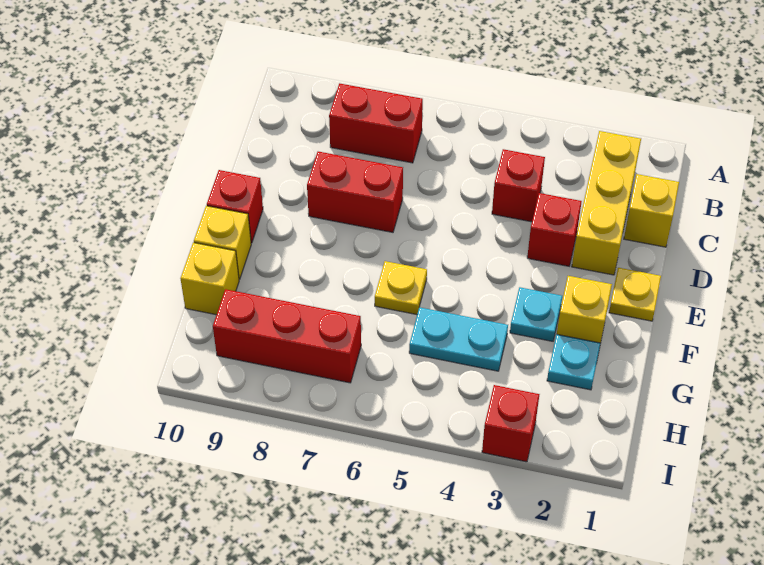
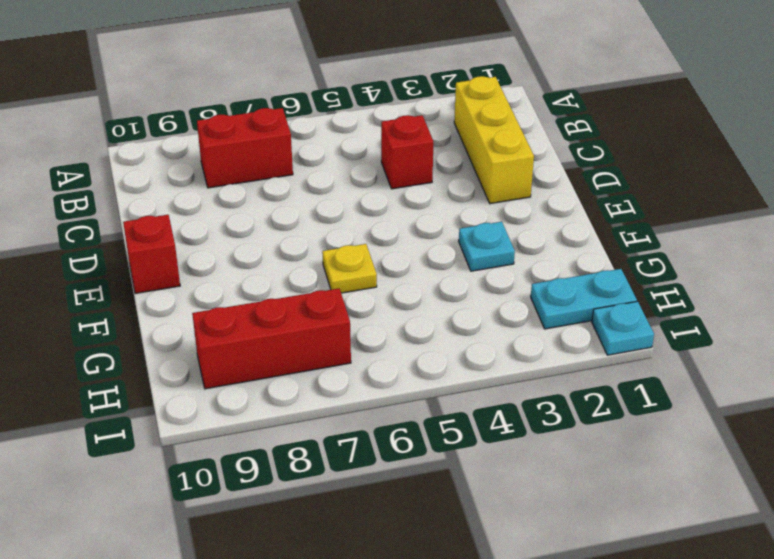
cyan 1x2 plate [531,269,637,329] -> cyan 1x2 plate moved to [409,307,508,371]
cyan 1x1 plate [592,301,654,355] -> cyan 1x1 plate moved to [547,334,600,390]
none -> yellow 1x1 brick [624,174,679,247]
none -> red 1x1 brick [527,193,582,266]
none -> red 1x2 brick [307,152,403,232]

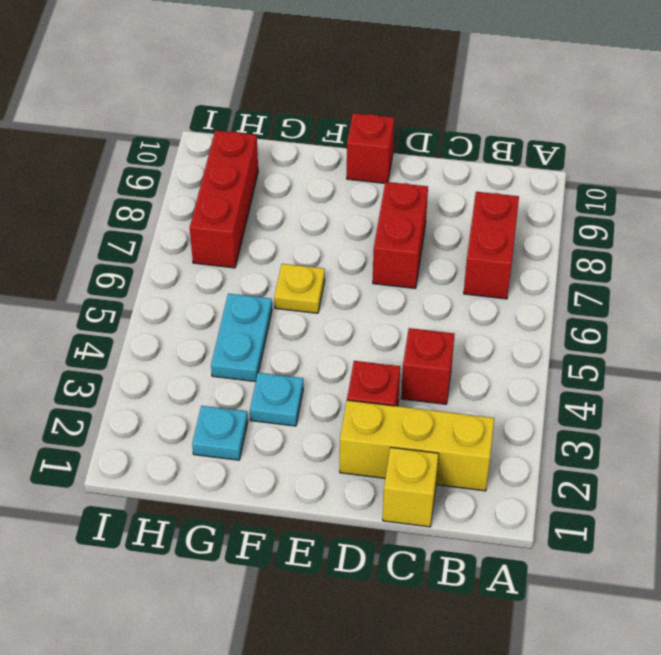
none -> yellow 1x1 plate [609,268,661,321]
none -> yellow 1x1 brick [557,276,612,343]
none -> yellow 1x1 brick [194,206,251,279]

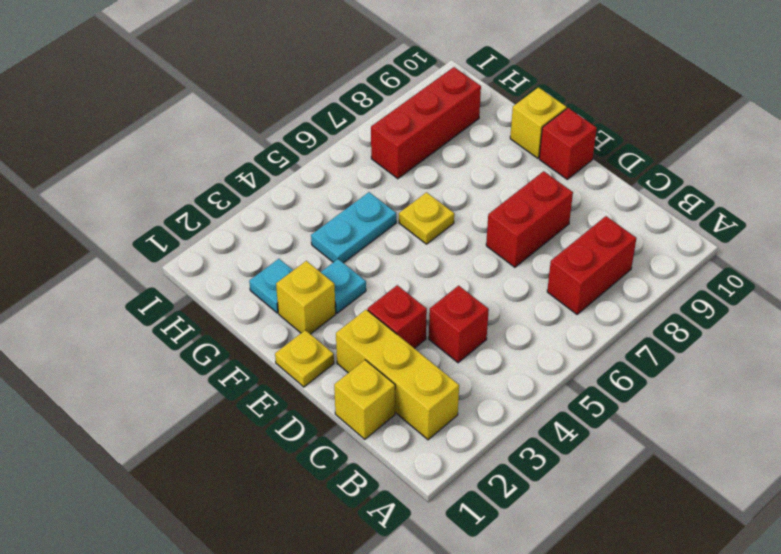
none -> yellow 1x1 brick [181,243,239,315]
none -> red 1x1 brick [482,385,540,462]

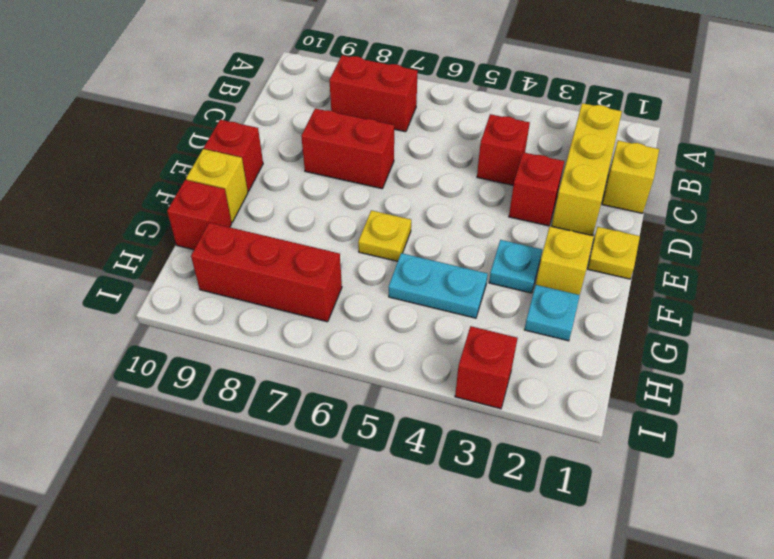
red 1x1 brick [167,180,232,250] -> yellow 1x1 brick [181,243,239,315]

